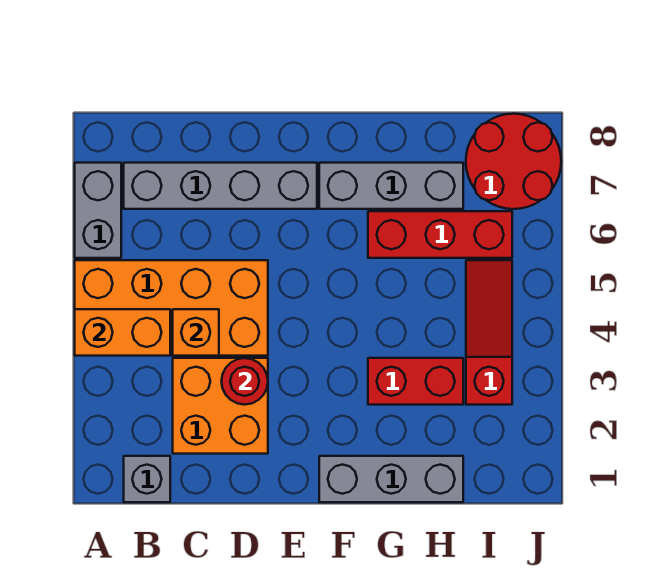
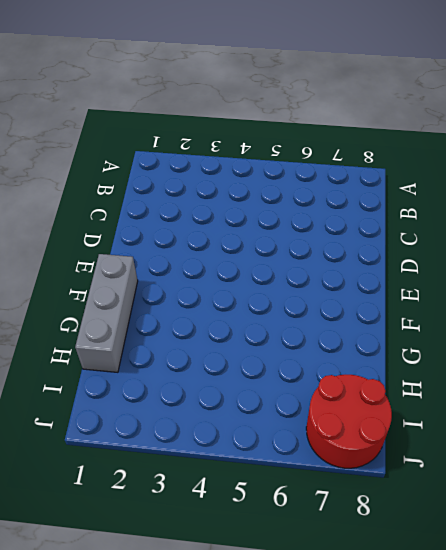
none -> orange 2x4 brick [75,260,268,356]
none -> grey 1x2 brick [75,163,121,258]
none -> grey 1x1 brick [124,456,170,502]

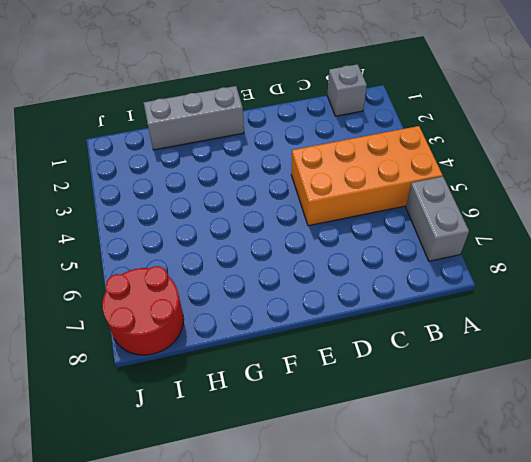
none -> grey 1x4 brick [124,163,317,209]
none -> orange 2x2 brick [173,358,268,454]
none -> grey 1x3 brick [319,163,463,209]

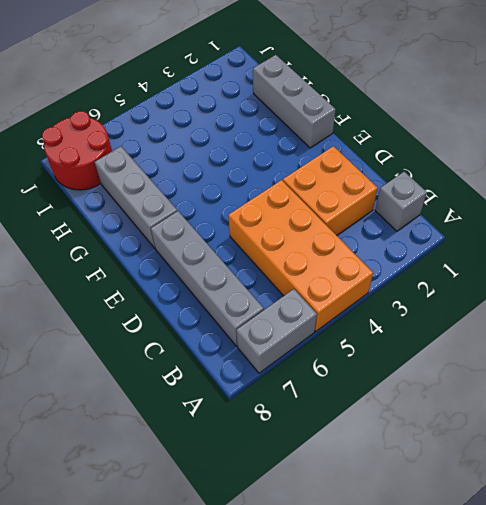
none -> red 1x2 brick [368,358,463,405]
none -> red 1x3 brick [368,211,512,258]
none -> red 1x3 slope [466,260,512,405]

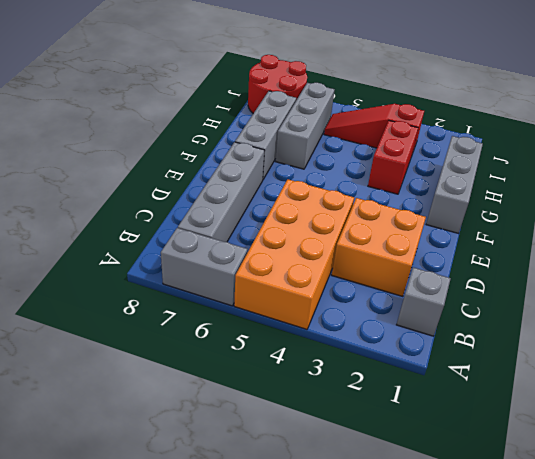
grey 1x3 brick [276,83,335,169] -> red 1x3 brick [368,211,512,258]
none -> orange 1x2 brick [75,309,170,356]
none -> orange 1x1 brick [173,309,219,356]
none -> red 1x1 round brick [221,358,268,405]

